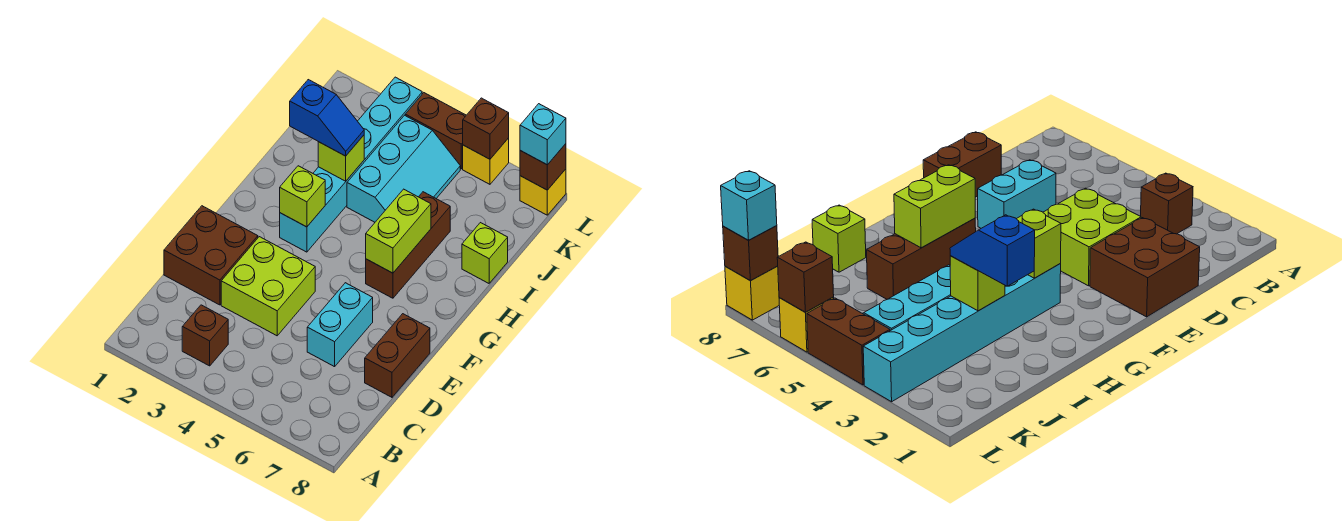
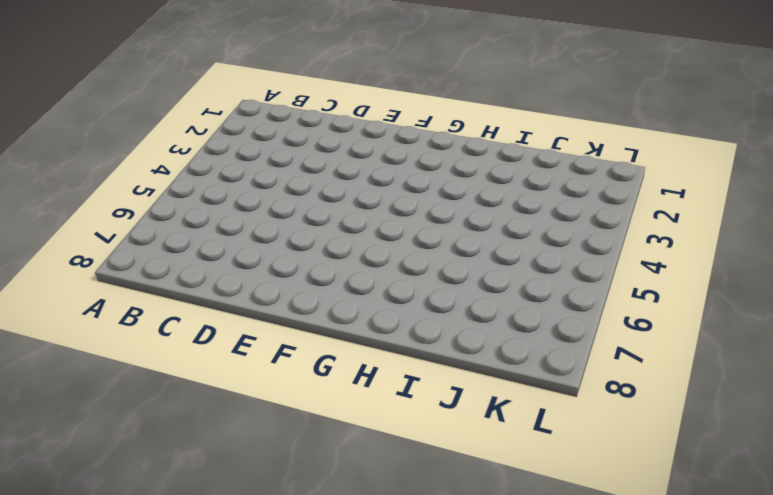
none -> brown 1x1 brick [182,305,228,366]
none -> brown 2x2 brick [164,206,258,305]
none -> lime 2x2 brick [221,237,315,336]

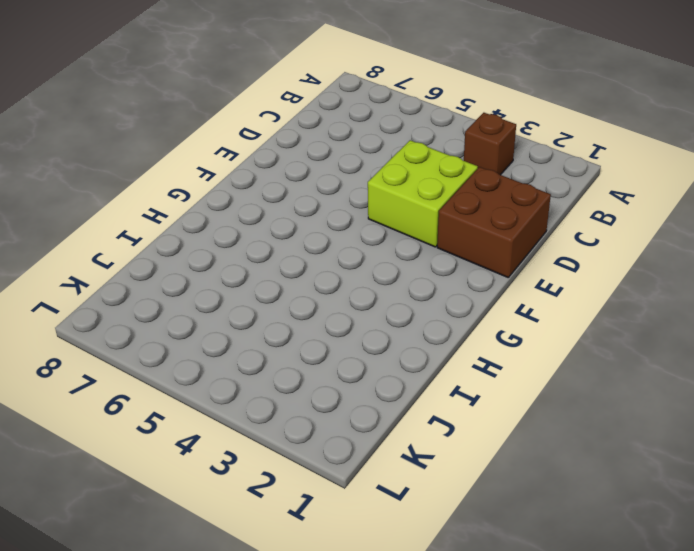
none -> cyan 1x2 brick [307,283,373,367]
none -> brown 1x2 brick [365,314,430,397]
none -> cyan 1x6 brick [280,77,422,252]

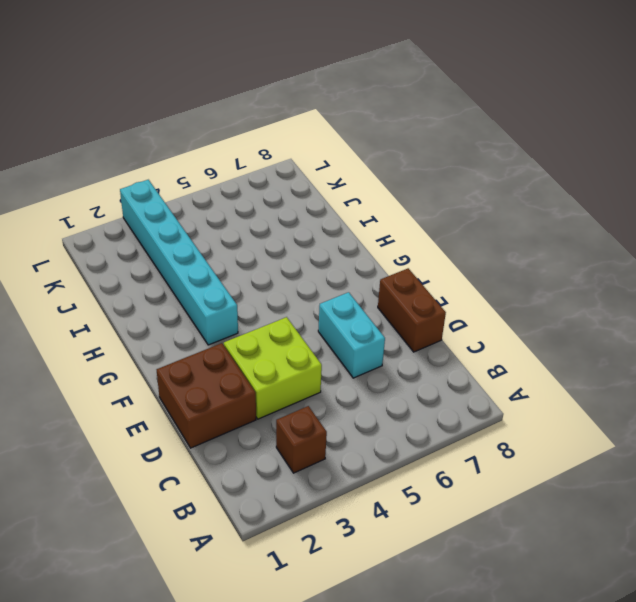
none -> brown 1x3 brick [366,192,450,298]
none -> cyan 2x3 slope [347,115,460,222]
none -> lime 1x1 brick [462,223,508,283]

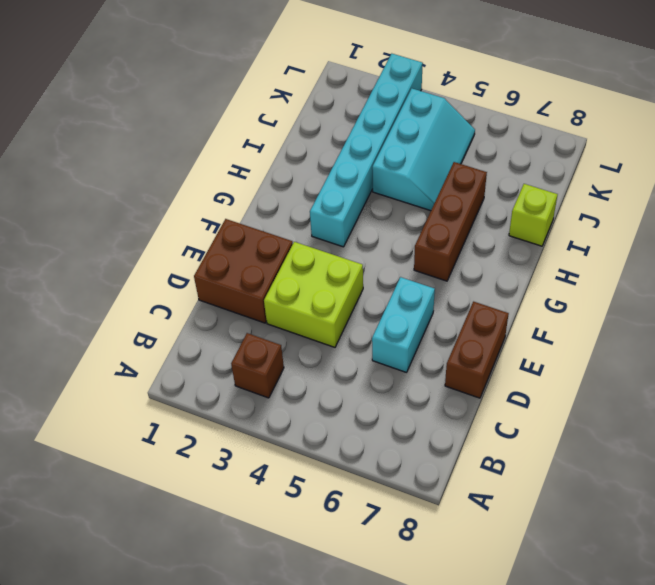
none -> brown 1x2 brick [405,93,466,169]
none -> yellow 1x1 brick [463,138,509,184]
none -> yellow 1x1 brick [520,169,566,215]

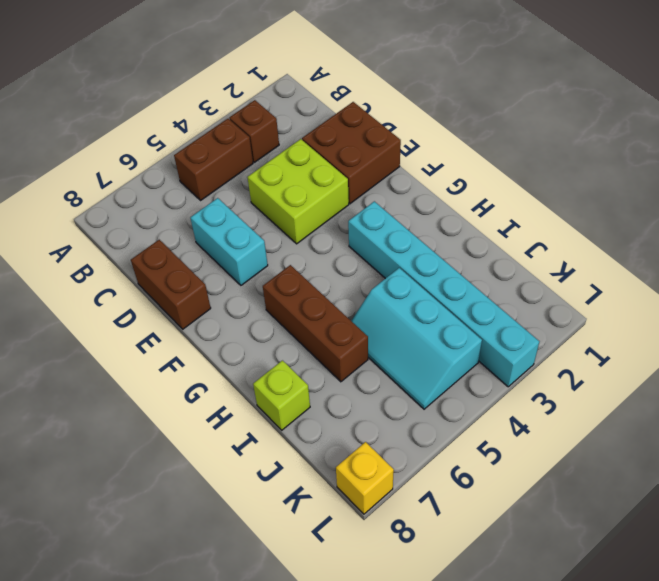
brown 1x2 brick [174,119,253,200] -> brown 1x2 brick moved to [405,93,466,169]
none -> yellow 1x1 brick [463,138,509,184]
none -> lime 1x1 brick [280,166,325,227]
none -> lime 1x2 brick [366,189,431,273]

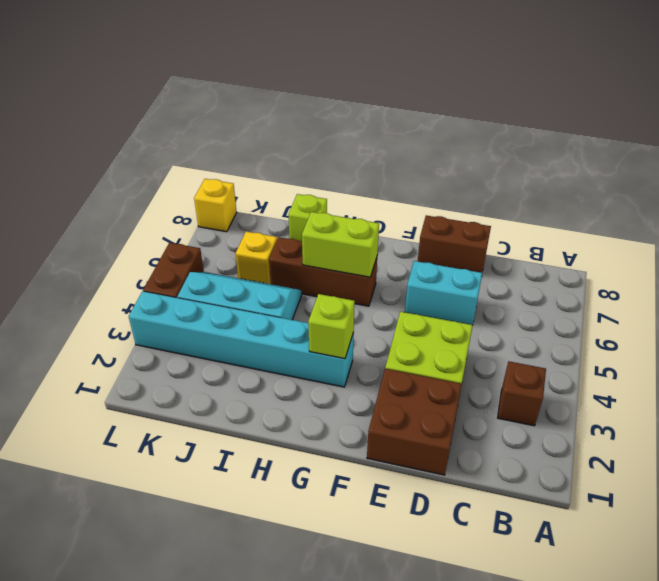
yellow 1x1 brick [236,232,277,284] -> yellow 1x1 brick moved to [463,138,509,184]
none -> lime 1x1 brick [318,135,364,181]
none -> brown 1x1 brick [463,98,509,159]
none -> brown 1x1 brick [520,144,566,190]

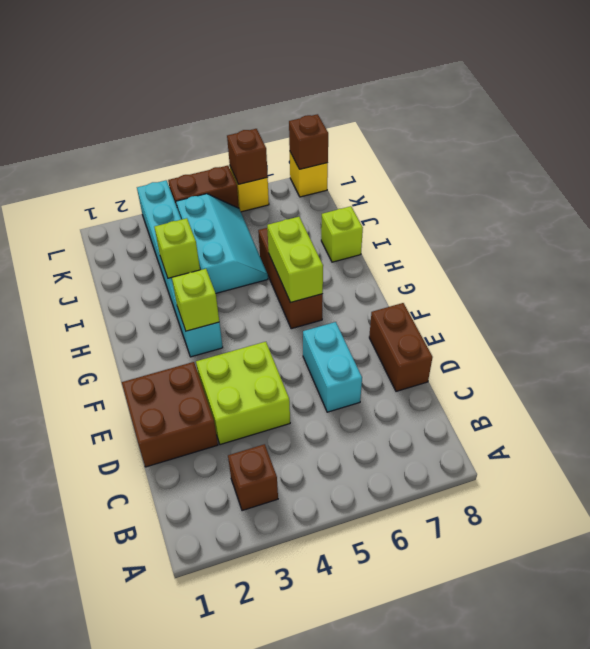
none -> blue 1x2 slope [290,80,364,156]
none -> cyan 1x1 brick [520,104,566,165]

